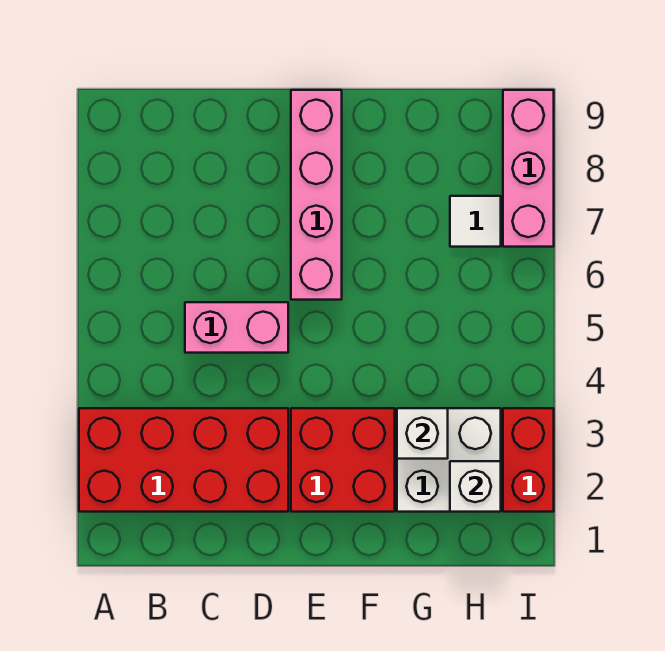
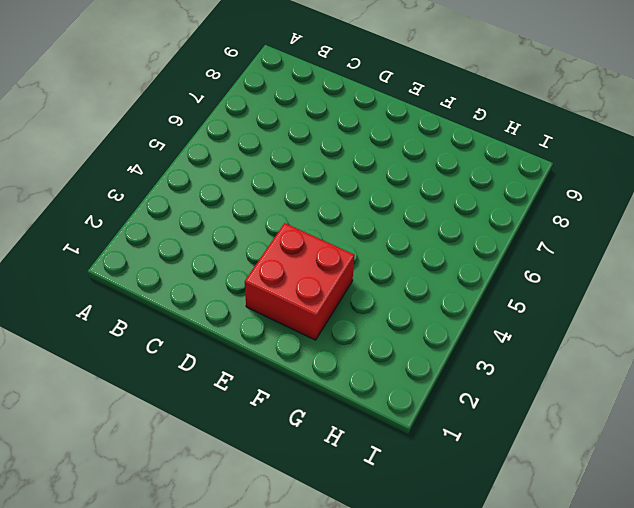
none -> red 2x4 brick [79,408,288,512]
none -> pink 1x2 brick [185,302,288,353]

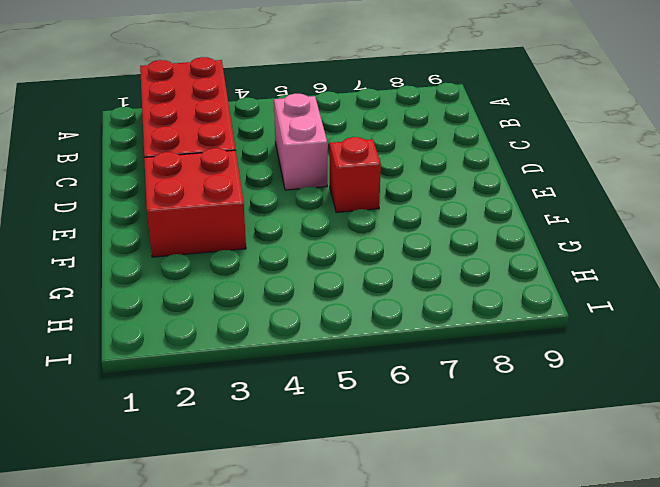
red 1x1 brick [330,137,381,212] -> pink 1x4 brick [291,90,342,300]
none -> white 2x2 brick [397,408,501,512]
none -> white 1x1 tile [450,196,501,247]

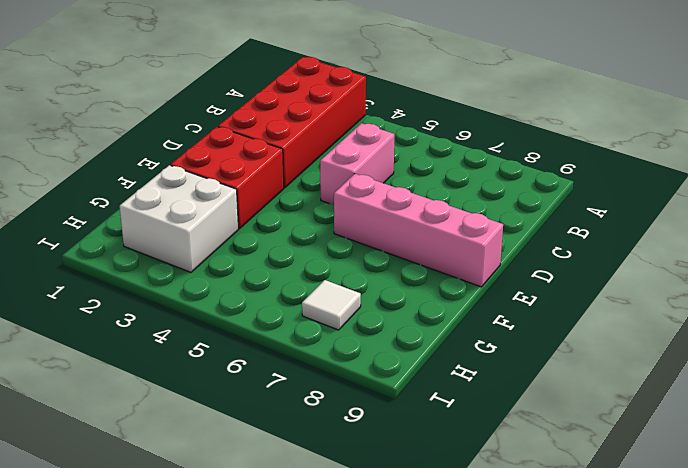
none -> red 1x2 brick [503,408,554,512]
none -> pink 1x3 brick [503,90,554,247]

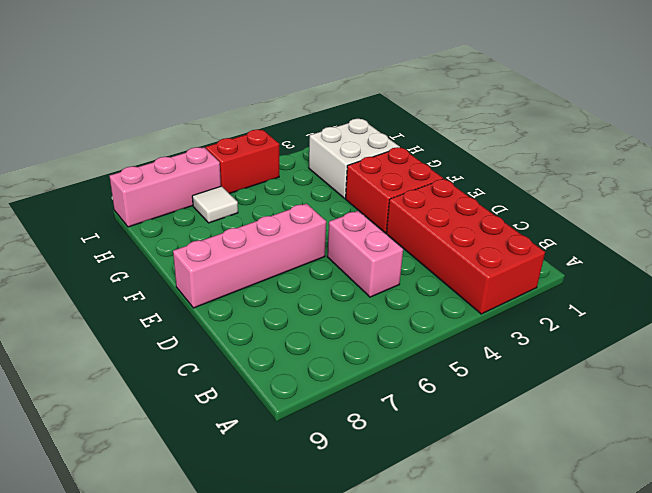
red 1x2 brick [206,130,279,194] -> red 1x2 brick moved to [503,408,554,512]
none -> white 1x1 brick [397,408,448,459]
none -> white 1x1 brick [450,461,501,512]

